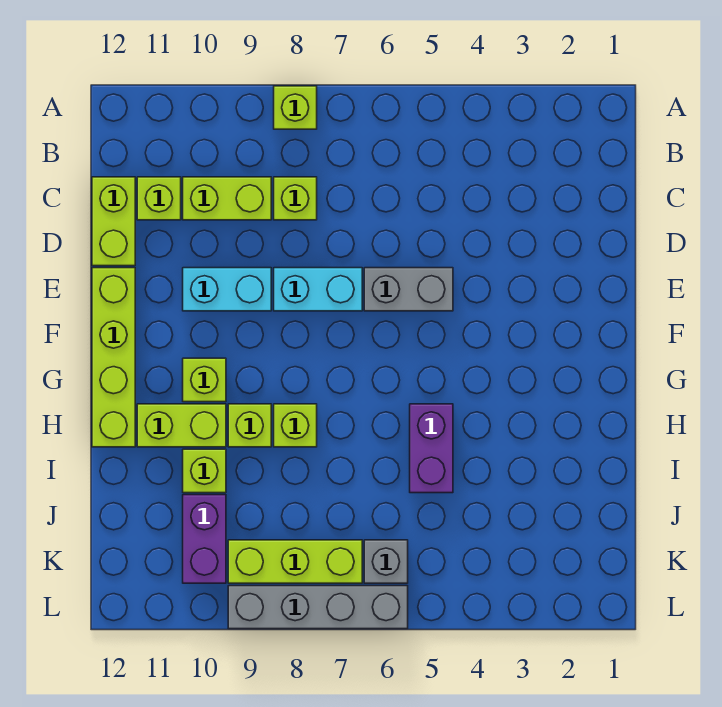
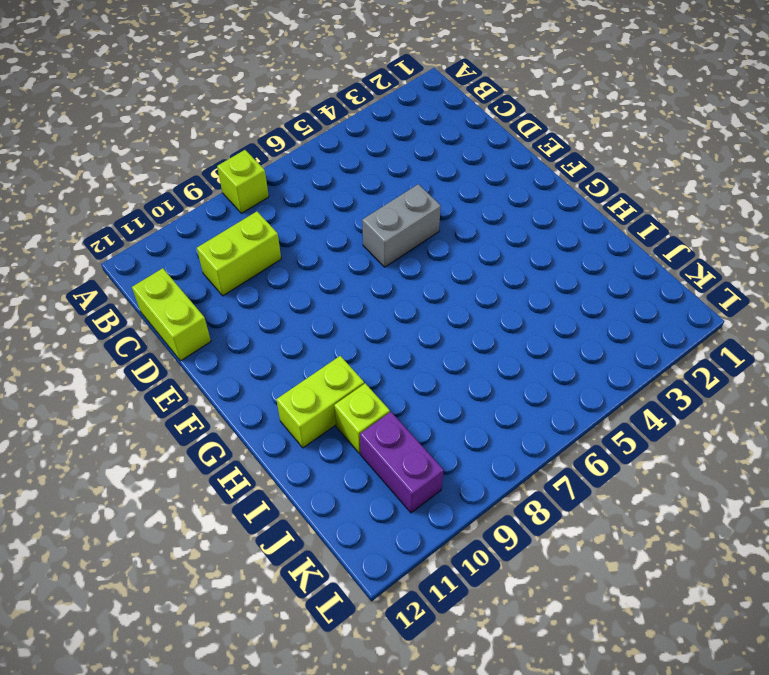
none -> lime 1x1 brick [274,177,317,220]
none -> lime 1x1 brick [137,177,181,220]
none -> cyan 1x2 brick [274,268,362,311]

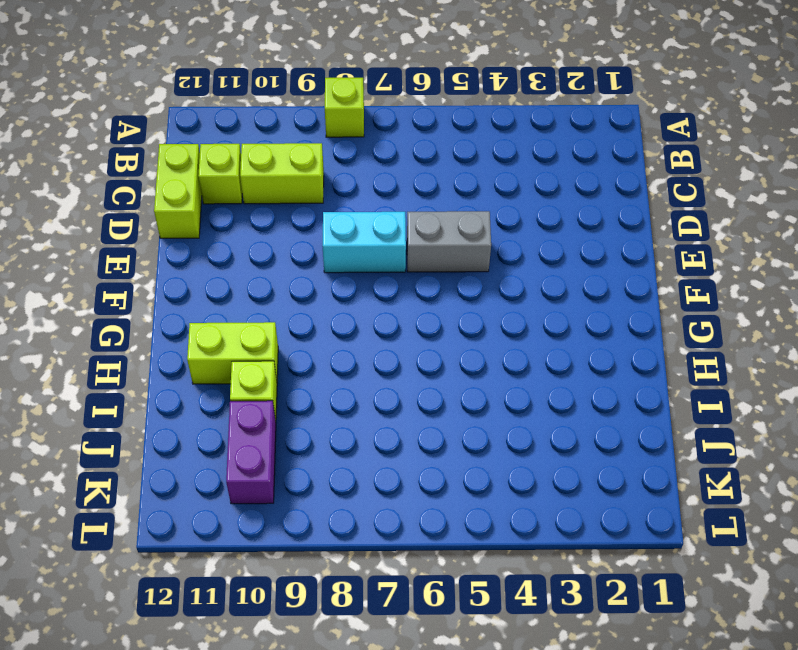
none -> lime 1x1 brick [274,177,317,220]
none -> cyan 1x2 brick [183,268,271,311]
none -> lime 1x4 brick [92,268,135,447]

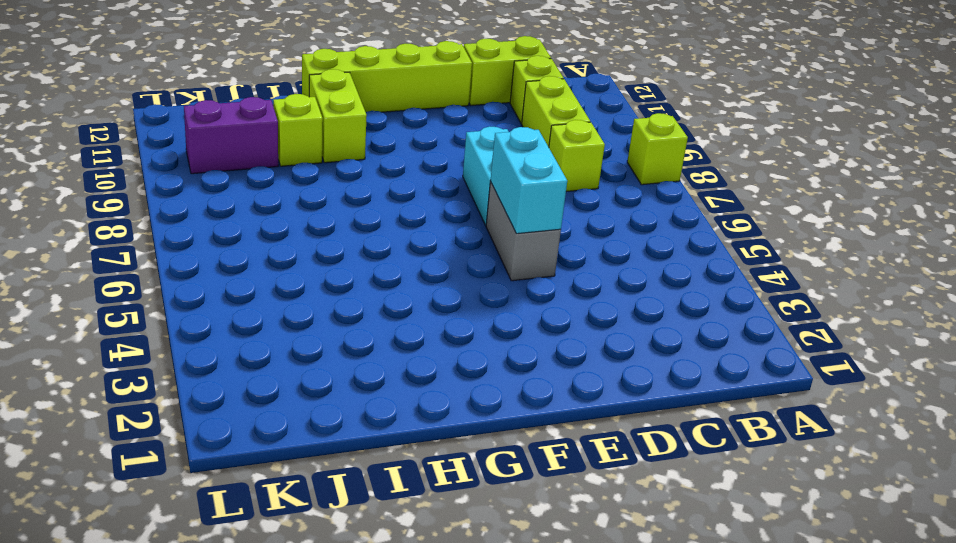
cyan 1x2 brick [490,127,567,234] -> cyan 1x2 brick moved to [183,268,271,311]
none -> lime 1x1 brick [183,358,226,402]
none -> purple 1x2 brick [410,404,453,493]
none -> lime 1x1 brick [274,404,317,447]

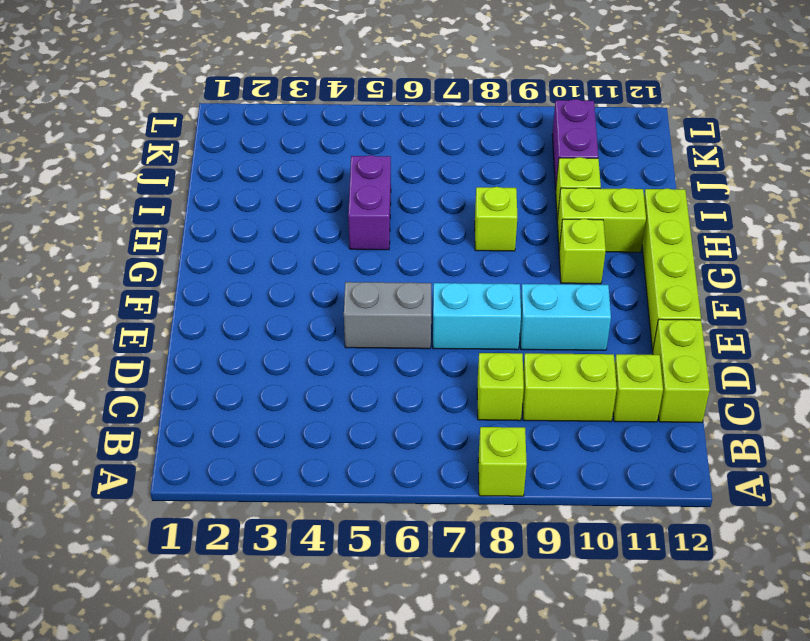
none -> lime 1x1 brick [228,404,271,447]
none -> grey 1x1 brick [364,540,408,583]
none -> lime 1x3 brick [228,540,362,583]

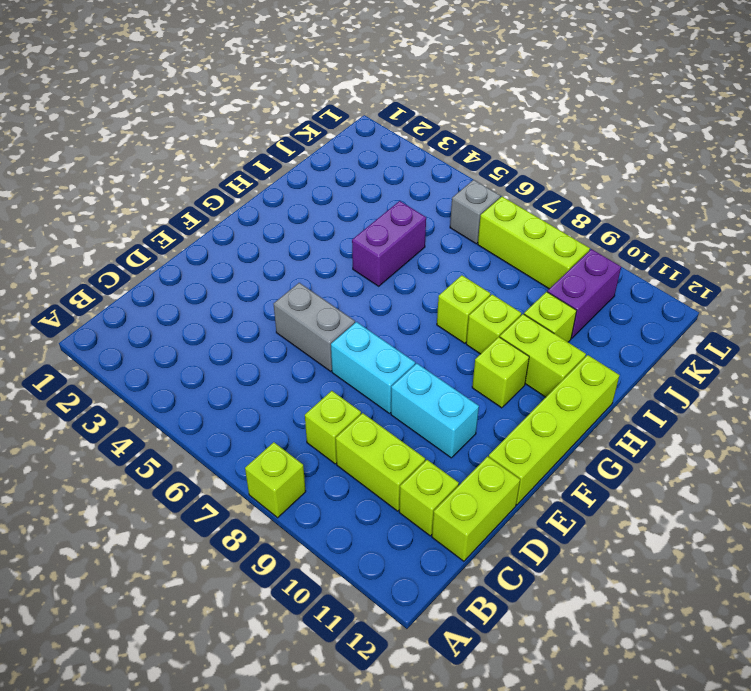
none -> grey 1x4 brick [228,586,408,629]

